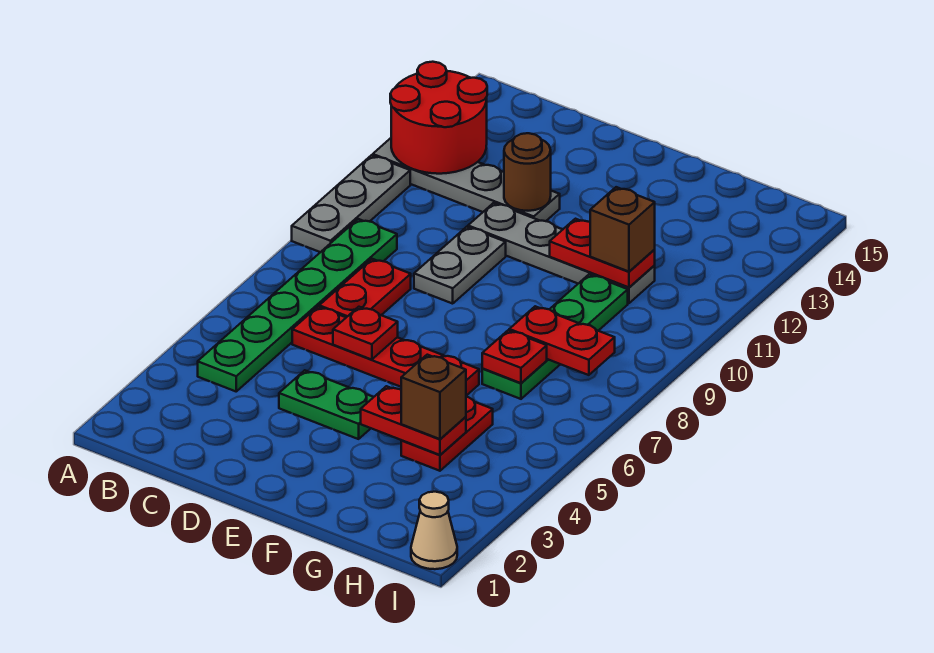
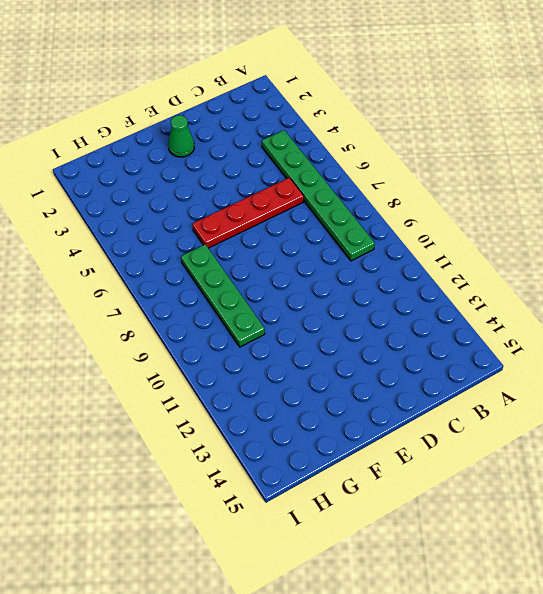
green 1x1 cone [168,115,194,157] -> none
none -> grey 1x3 plate [292,155,410,252]
none -> grey 1x4 plate [373,138,560,221]
none -> red 1x2 plate [319,259,411,317]

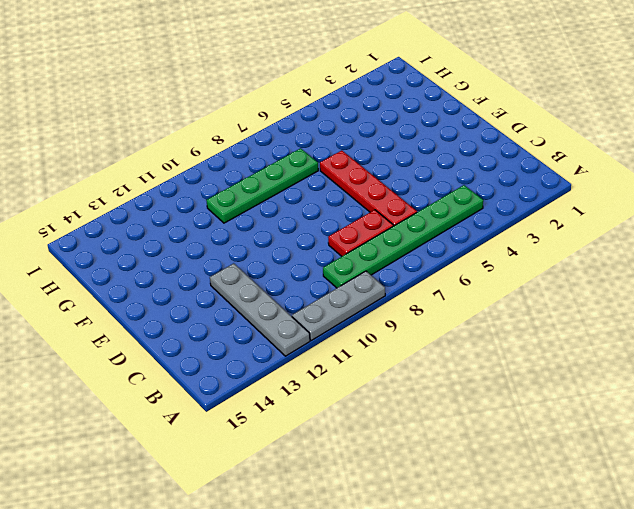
none -> green 1x2 plate [279,370,373,439]
none -> grey 1x2 plate [414,227,506,304]
none -> grey 1x4 plate [468,203,655,303]

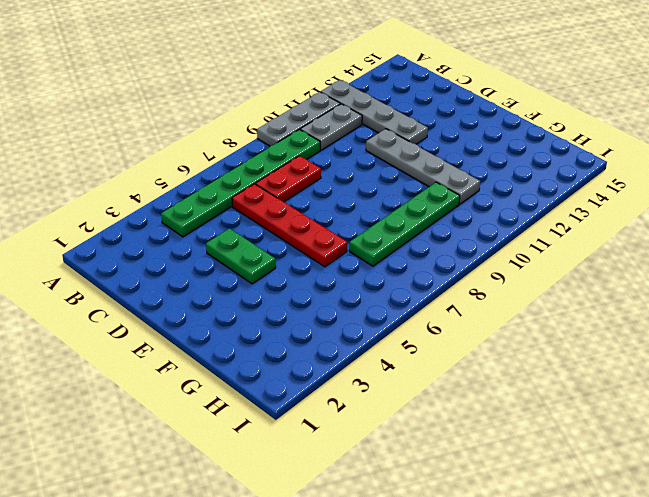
grey 1x2 plate [300,104,362,150] -> grey 1x2 plate moved to [414,227,506,304]
none -> red 1x2 plate [401,397,493,471]
none -> tan 1x1 cone [411,492,457,569]
none -> red 2x2 round brick [390,62,487,174]

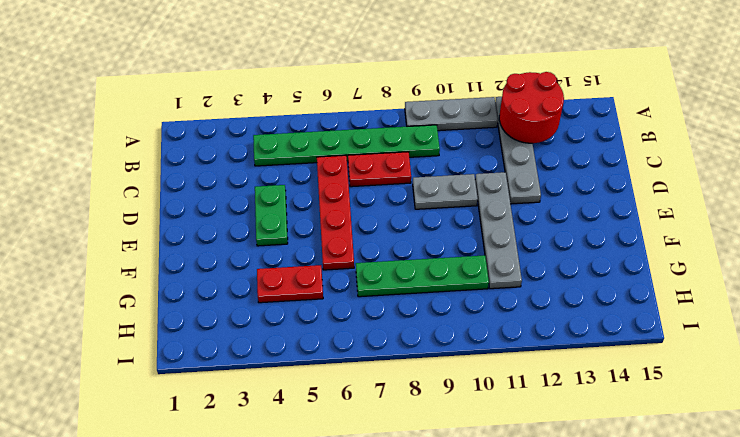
none -> tan 1x1 cone [411,492,457,569]
none -> red 1x1 plate [333,307,398,360]
none -> brown 1x1 round brick [504,133,551,211]

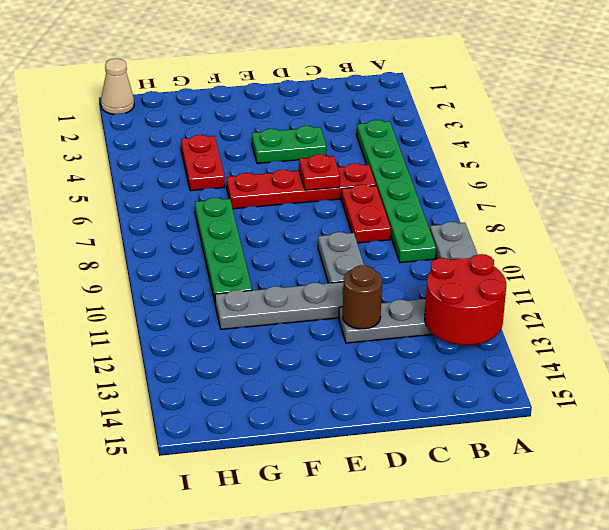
none -> red 1x2 plate [361,386,466,455]
none -> red 1x2 plate [550,219,655,287]
none -> red 1x1 plate [482,330,547,383]

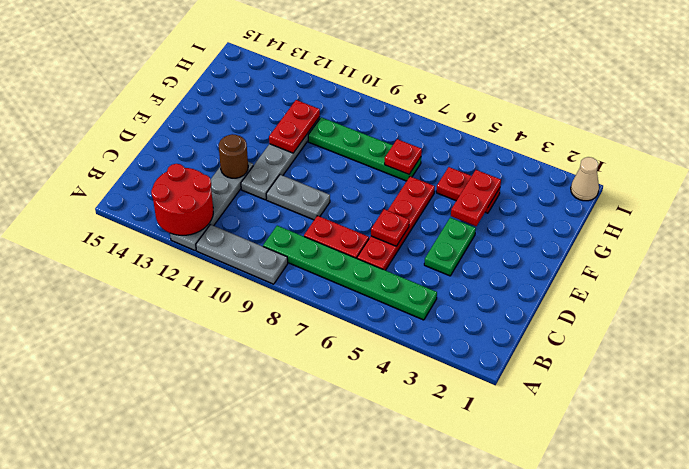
none -> red 1x2 plate [509,306,615,375]
none -> brown 1x1 brick [401,355,466,439]
none -> brown 1x1 brick [590,187,655,272]

